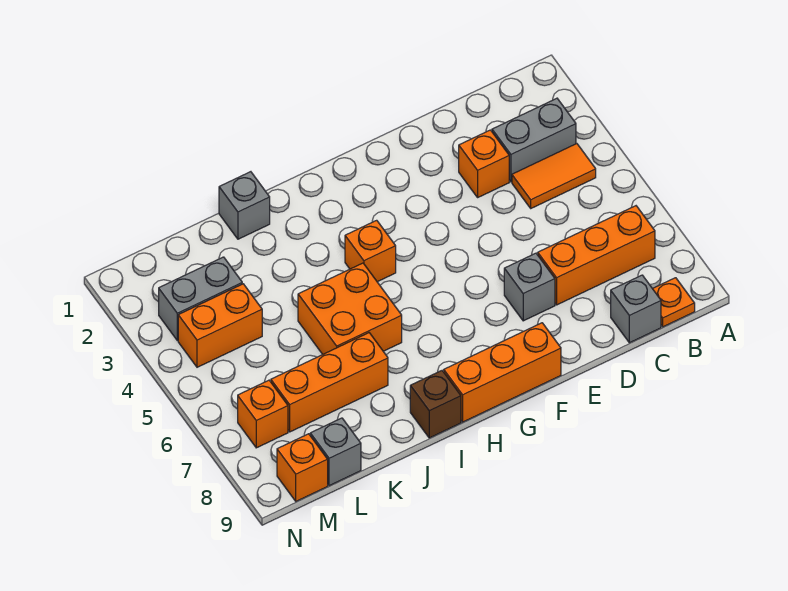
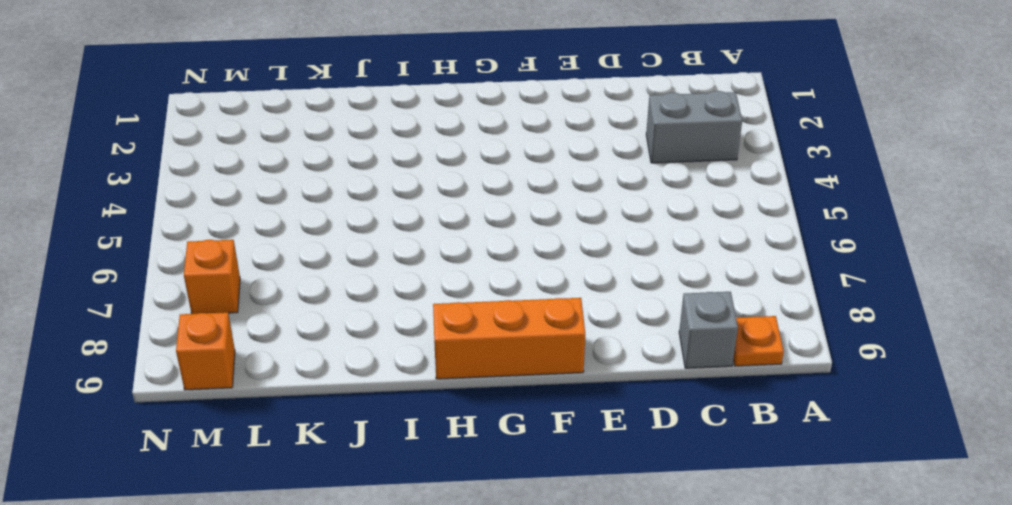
none -> orange 1x2 tile [512,144,596,208]
none -> orange 1x3 brick [538,206,655,305]
none -> orange 1x1 brick [459,130,509,197]

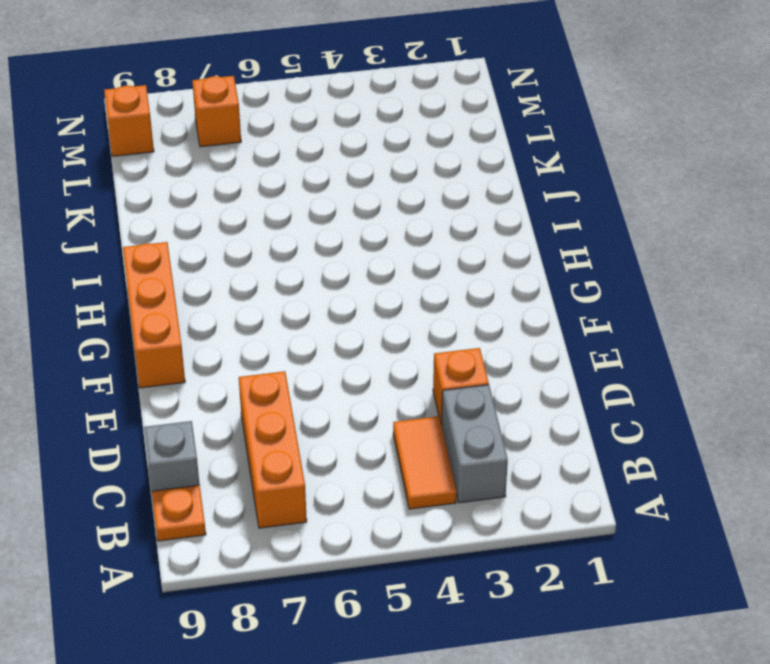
none -> grey 1x1 brick [504,253,555,321]
none -> orange 1x1 brick [345,220,396,282]
none -> orange 2x2 brick [298,263,402,354]

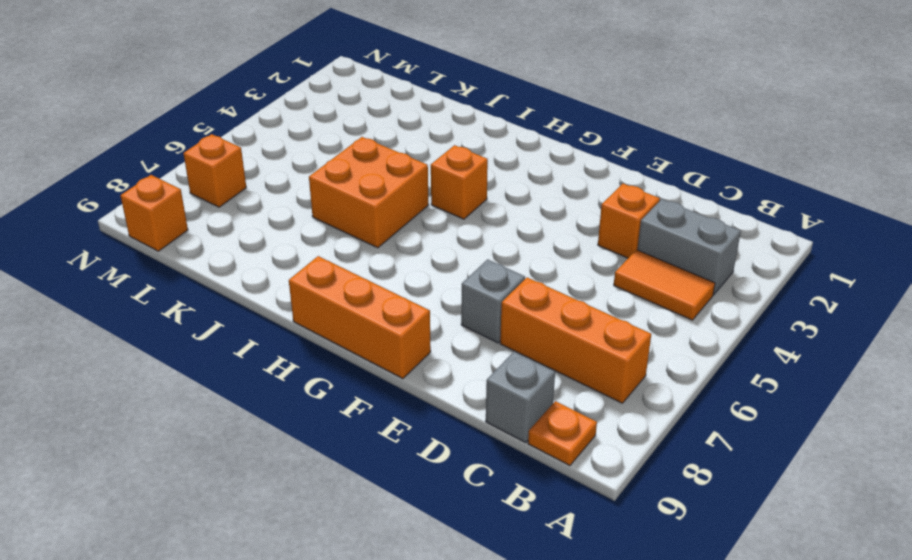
none -> brown 1x1 brick [410,371,461,438]
none -> grey 1x1 brick [219,172,270,239]
none -> orange 1x3 brick [271,333,388,432]

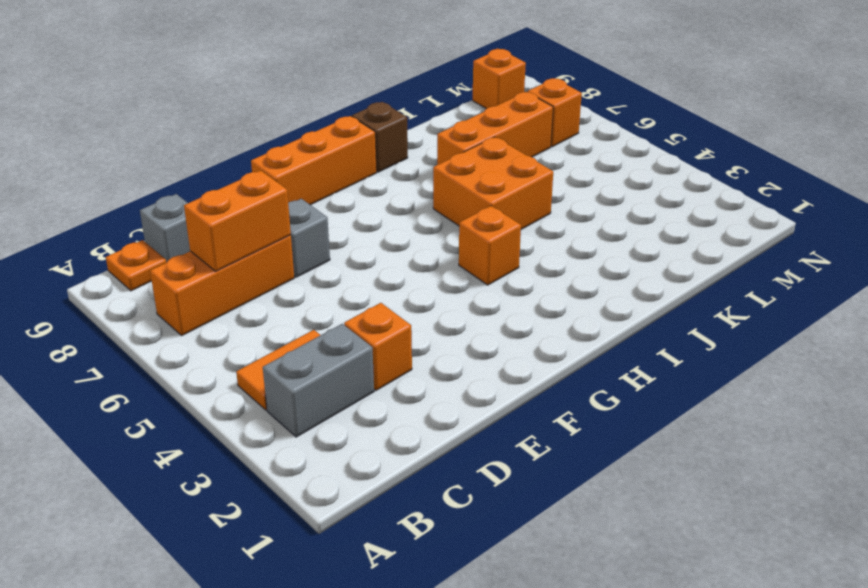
orange 1x2 brick [184,170,291,271] -> orange 1x2 brick moved to [178,284,262,367]
none -> grey 1x1 brick [219,172,270,239]
none -> grey 1x2 brick [159,257,242,341]
none -> grey 1x1 brick [310,418,361,486]

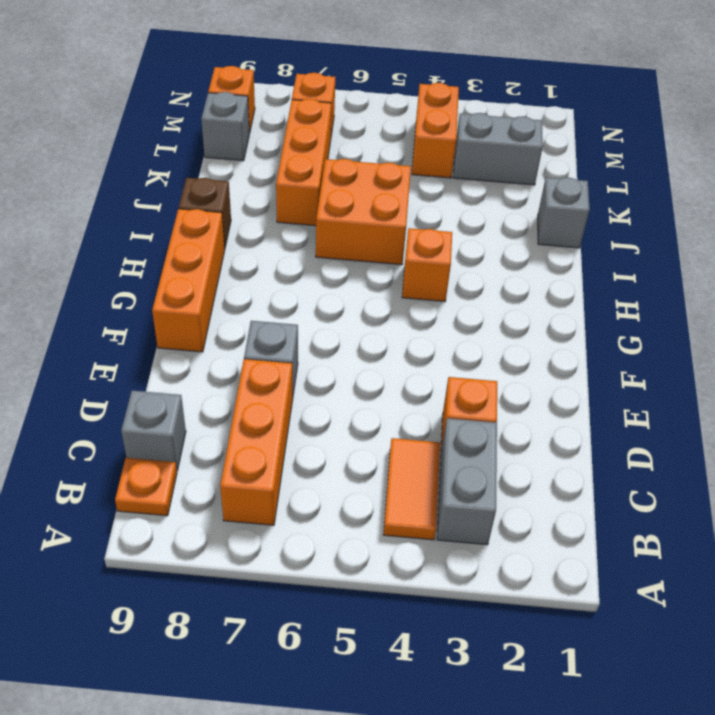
grey 1x2 brick [453,113,543,185] -> grey 1x2 brick turned to [159,257,242,341]

